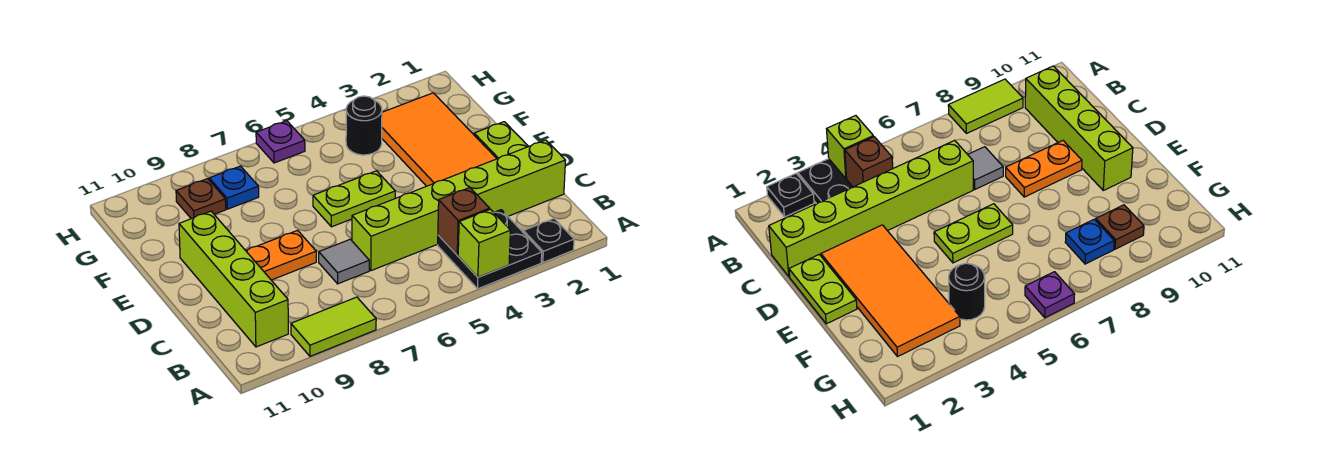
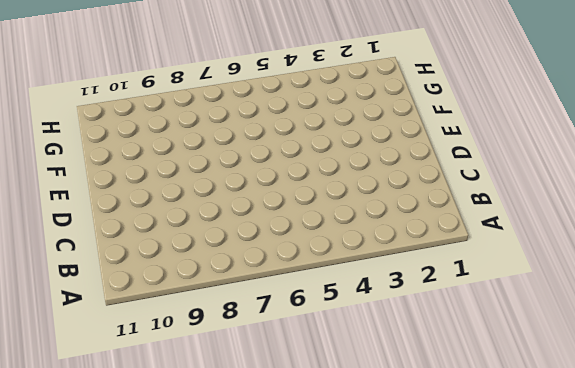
none -> black 1x1 plate [523,219,574,262]
none -> black 2x2 plate [438,210,542,289]
none -> lime 1x2 tile [291,297,376,356]

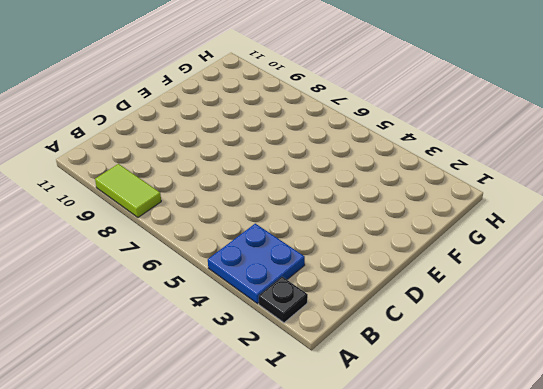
blue 2x2 plate [208,224,305,304] -> black 2x2 plate [438,210,542,289]
none -> lime 1x4 brick [179,211,288,347]
none -> lime 1x6 brick [352,140,566,271]
none -> grey 1x1 tile [319,239,369,284]

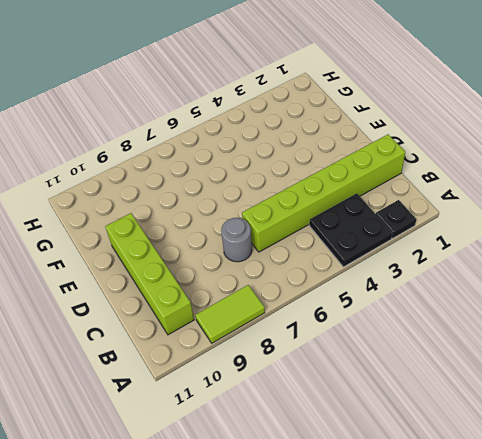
grey 1x1 round brick [221,218,252,262] -> grey 1x1 tile [319,239,369,284]
none -> lime 1x2 plate [474,122,529,159]
none -> orange 2x4 tile [382,93,497,186]
none -> orange 1x2 plate [246,230,316,280]

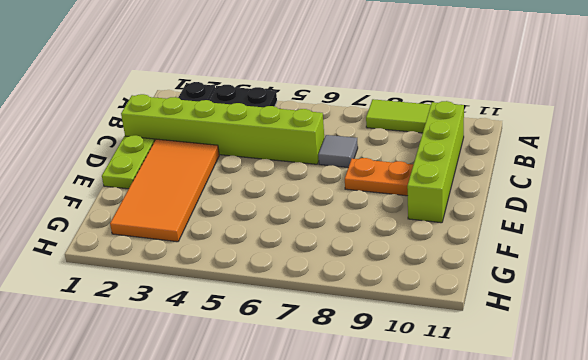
none -> lime 1x2 plate [313,171,395,227]
none -> black 1x1 round brick [346,96,382,155]
none -> blue 1x1 plate [209,166,259,209]

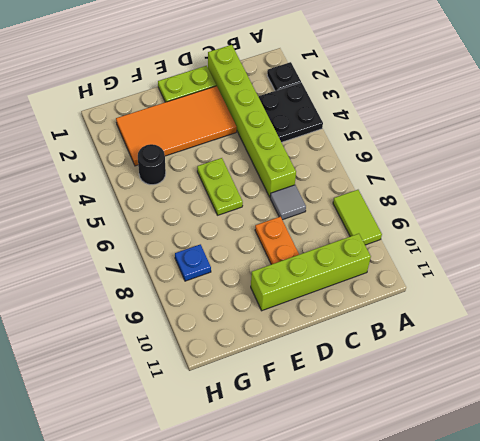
none -> brown 1x1 plate [176,179,226,219]
none -> purple 1x1 plate [256,121,305,163]
none -> lime 1x1 brick [458,209,510,277]

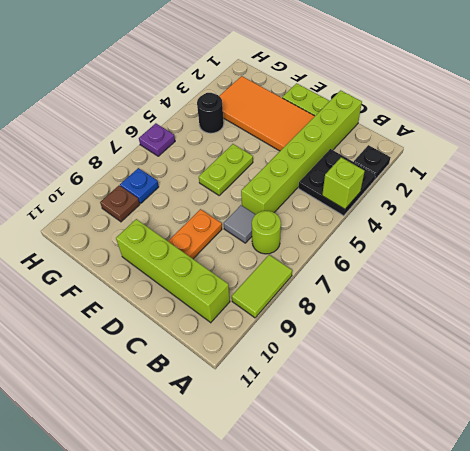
lime 1x1 round brick [252,211,281,254] -> none
none -> brown 1x1 brick [438,188,490,255]

